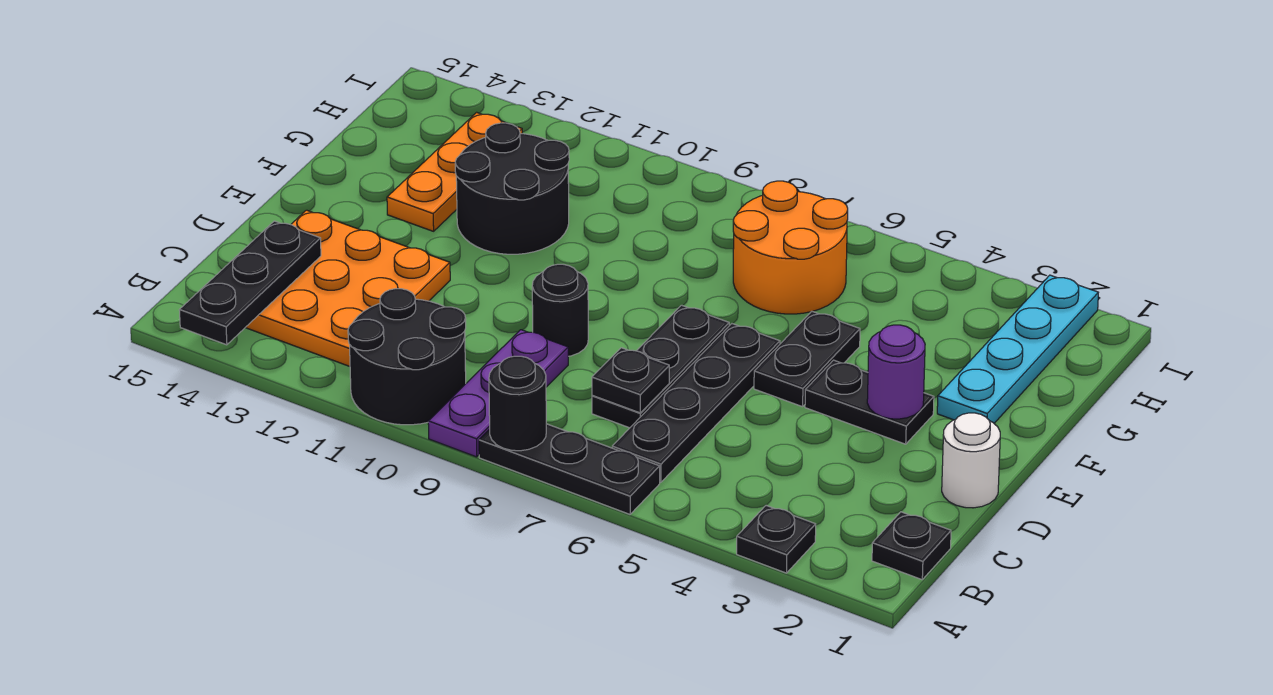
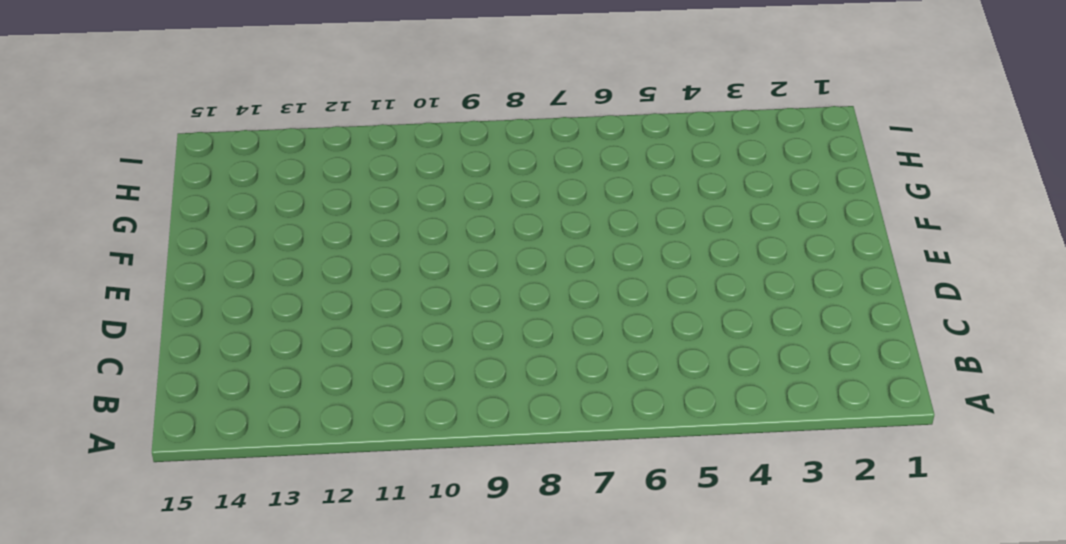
none -> black 1x1 plate [737,506,816,573]
none -> black 1x3 plate [479,424,660,514]
none -> purple 1x3 plate [428,330,568,457]

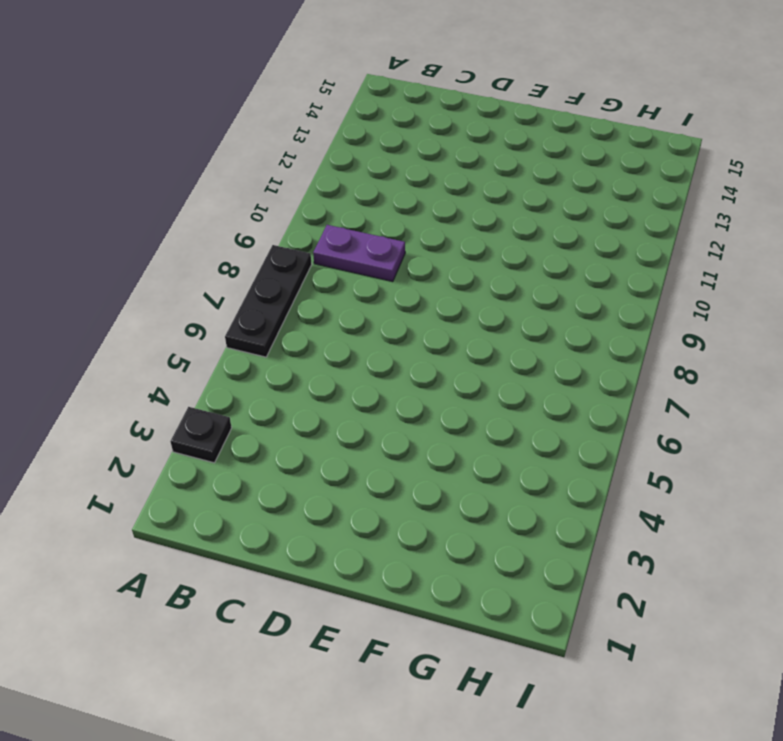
purple 1x2 plate [313,225,405,282] -> purple 1x3 plate [428,330,568,457]
none -> black 2x2 round brick [348,289,466,425]
none -> black 1x1 plate [872,512,951,580]
none -> black 1x4 plate [612,324,780,482]

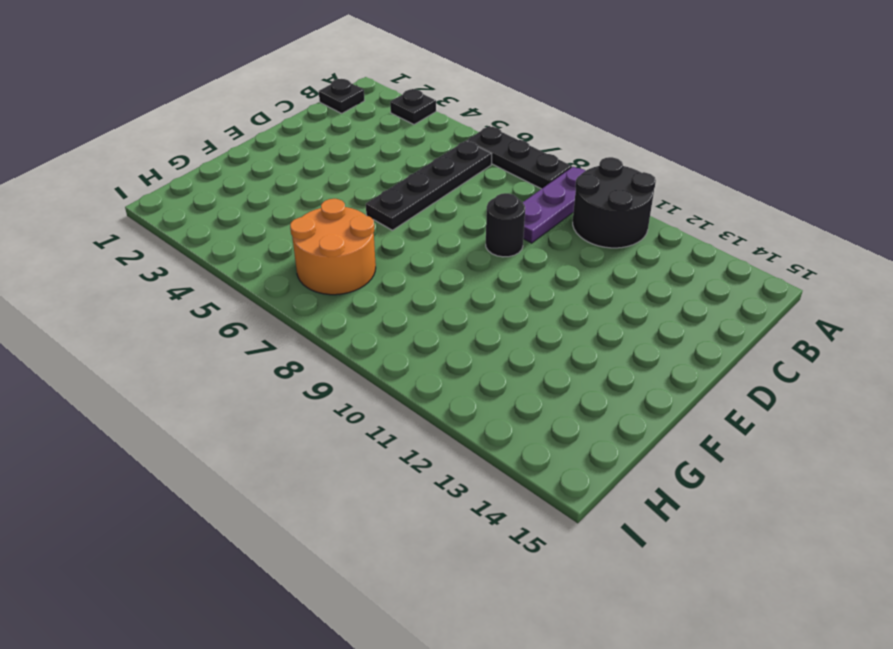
none -> orange 3x3 plate [245,210,450,366]
none -> black 1x3 plate [592,305,729,428]
none -> white 1x1 round brick [942,413,1000,508]

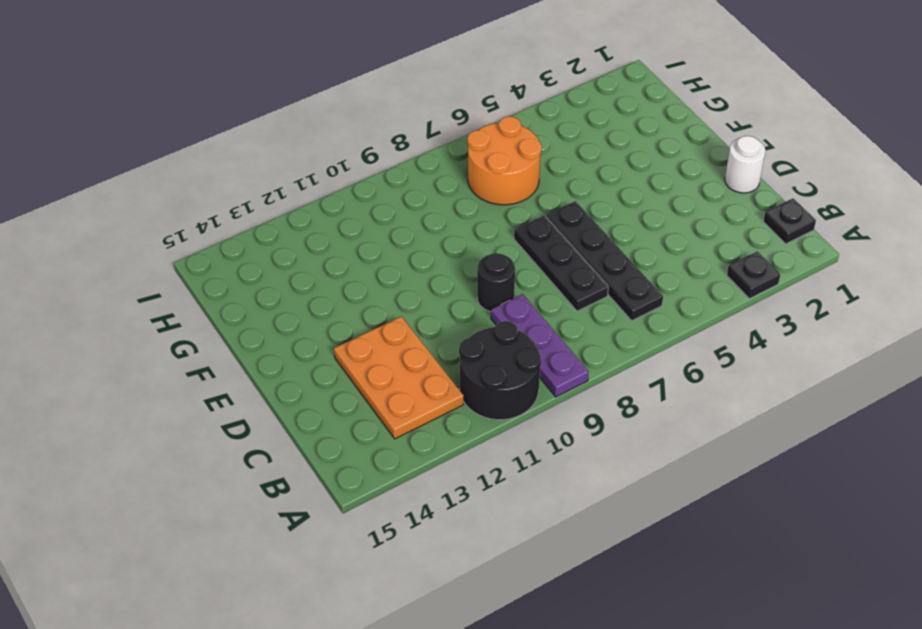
orange 2x3 plate [334,316,464,439] -> orange 3x3 plate [245,210,450,366]
none -> black 1x3 plate [479,424,660,514]
none -> black 1x2 plate [805,360,934,444]
none -> black 1x2 plate [754,311,860,407]

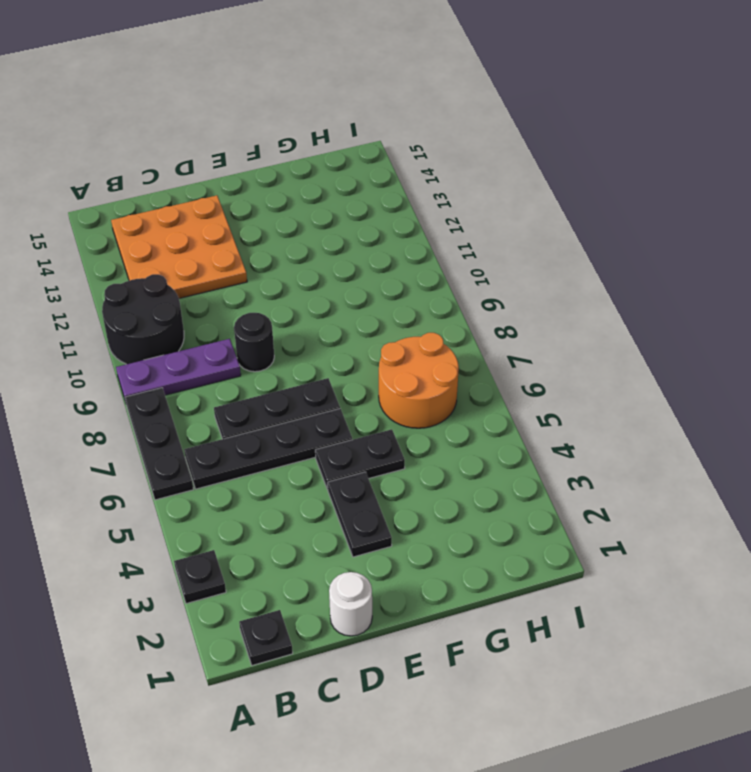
none -> cyan 1x4 plate [937,275,1098,423]
none -> black 2x2 round brick [455,123,569,254]
none -> orange 1x3 plate [387,112,522,231]

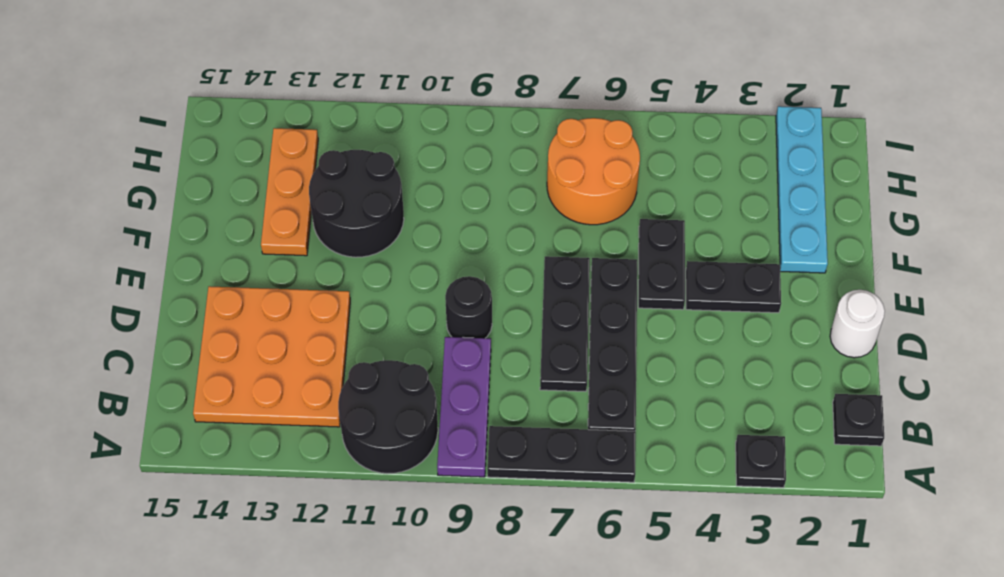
none -> black 1x1 round brick [489,356,546,451]
none -> black 1x3 plate [179,221,321,345]
none -> black 1x1 plate [592,348,669,413]

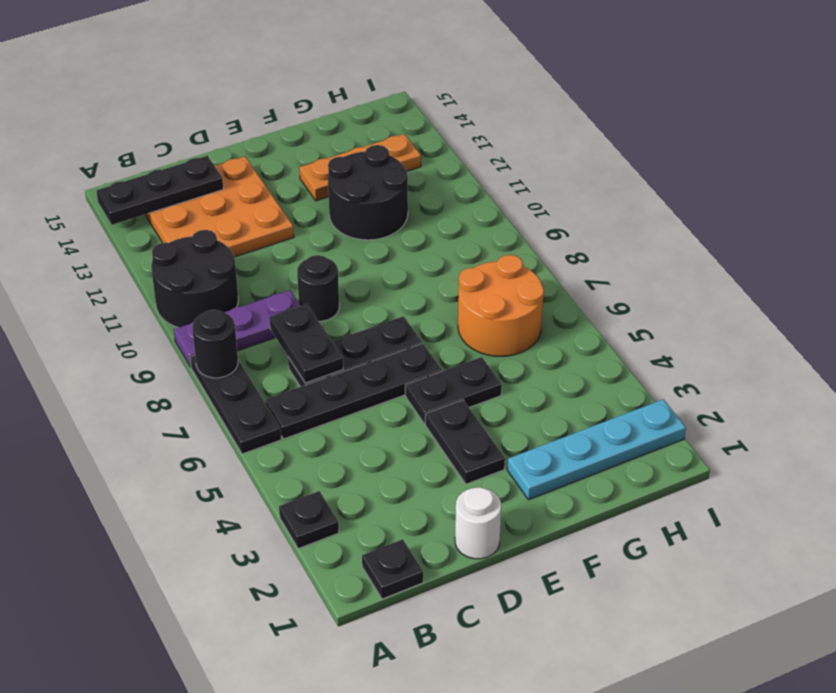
black 1x2 plate [269,304,343,383] -> black 1x1 plate [592,348,669,413]
none -> purple 1x1 round brick [867,325,925,419]

